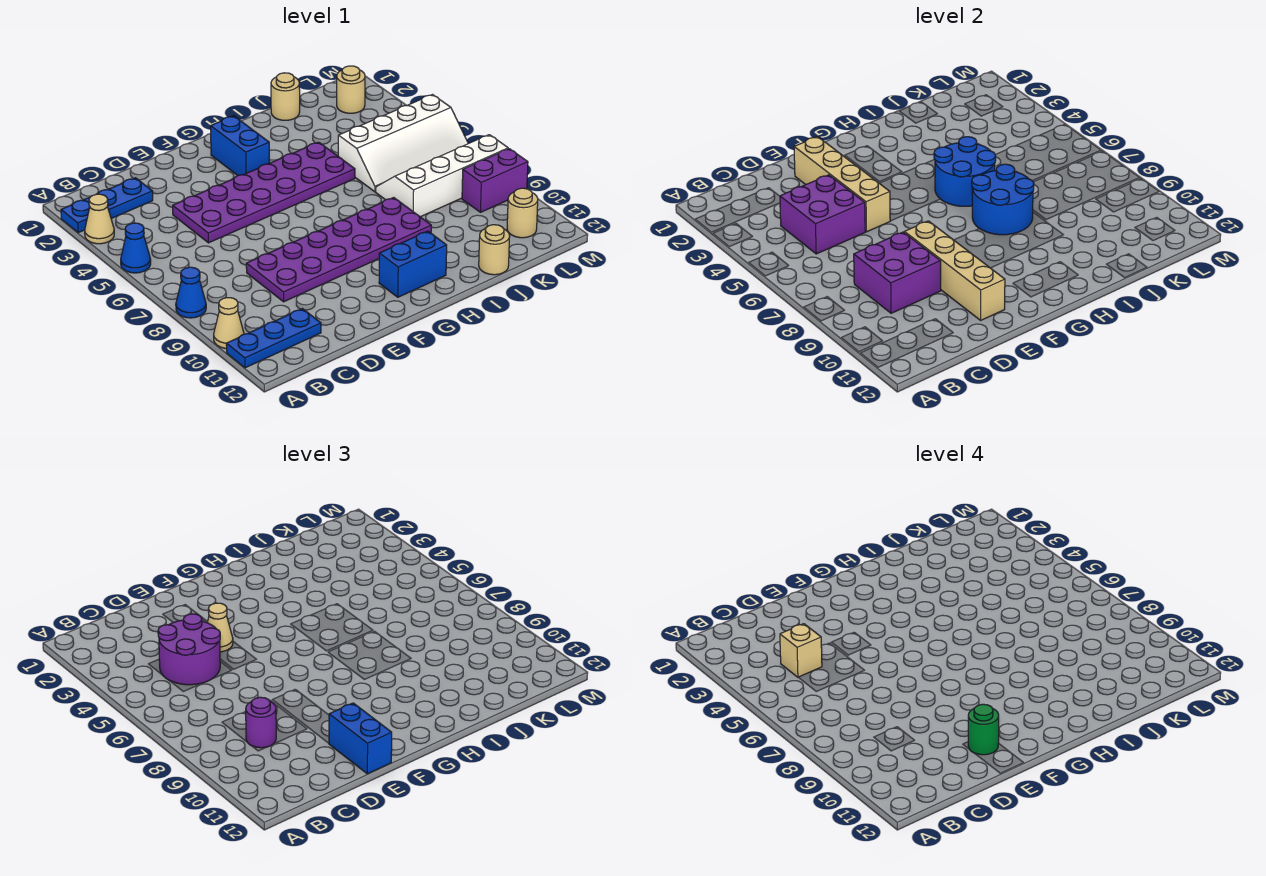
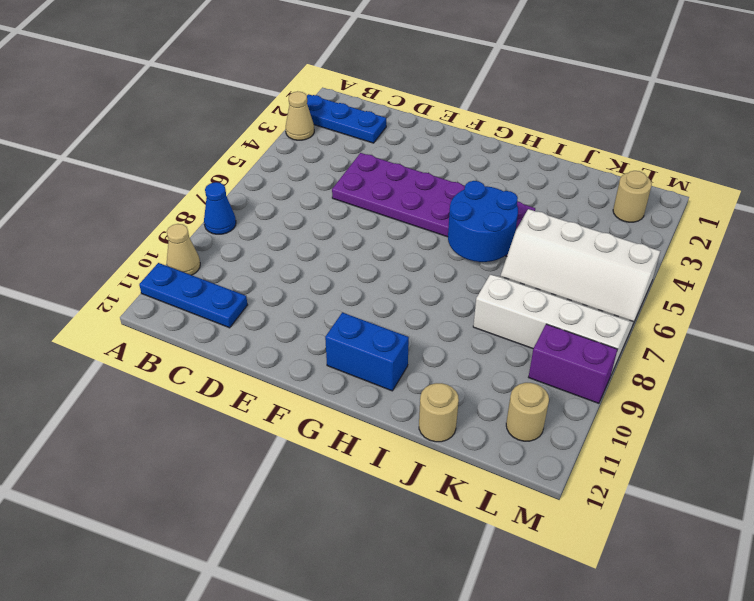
none -> blue 1x1 cone [121,223,151,273]
none -> purple 2x6 plate [246,198,431,302]
none -> blue 1x2 brick [211,116,269,176]

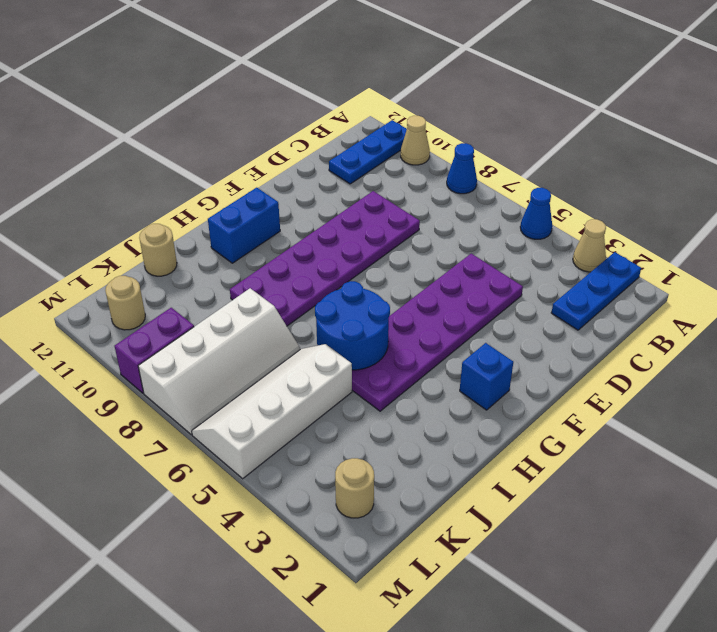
blue 1x1 brick [460,343,513,410] -> blue 1x2 brick [211,116,269,176]
none -> tan 1x1 round brick [271,73,300,120]
none -> purple 2x2 brick [780,175,865,254]
none -> purple 2x2 brick [854,232,941,313]

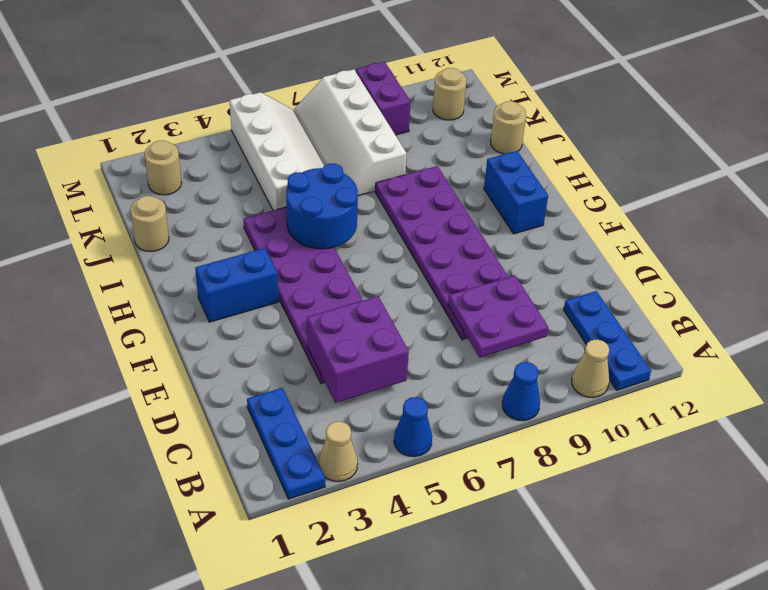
purple 2x2 plate [448,275,548,357] -> purple 2x2 brick [854,232,941,313]
none -> tan 1x4 brick [794,137,890,232]
none -> tan 1x4 brick [904,221,1005,320]
none -> blue 2x2 round brick [972,164,1034,235]

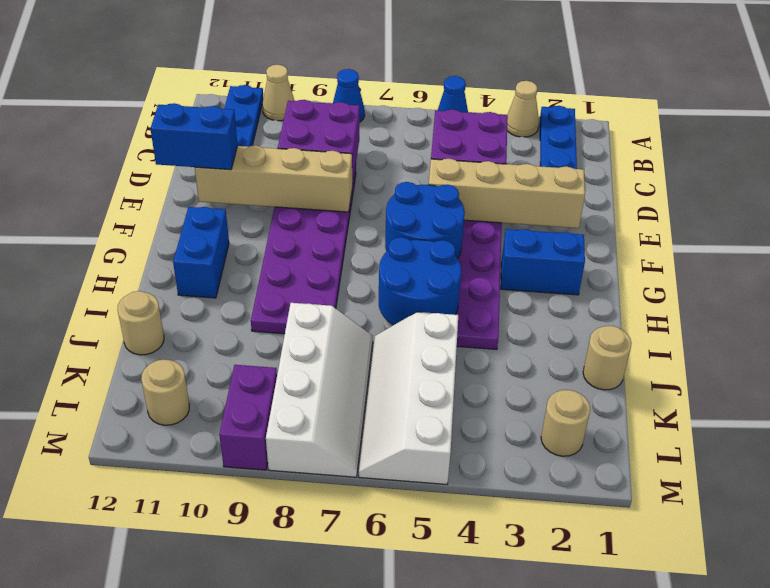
blue 2x2 round brick [385,182,465,258] -> blue 2x2 round brick moved to [972,164,1034,235]
none -> purple 2x2 round brick [158,614,220,685]
none -> purple 1x1 round brick [246,697,276,748]
none -> tan 1x1 cone [207,603,233,652]

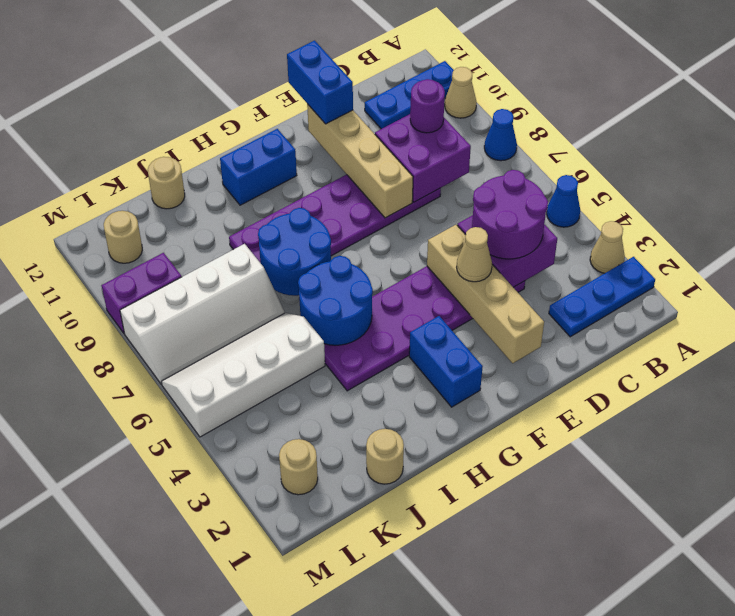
none -> tan 1x1 brick [780,624,822,677]
none -> green 1x1 round brick [968,704,999,755]

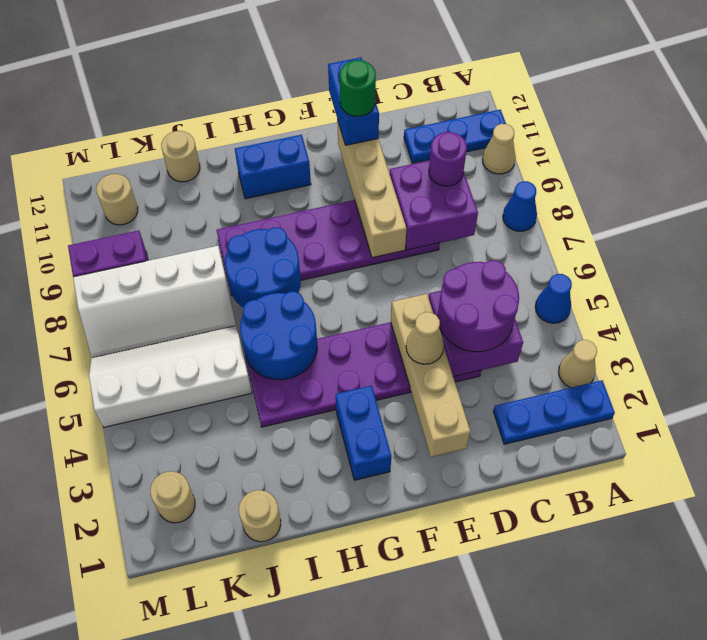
none -> tan 1x1 brick [780,624,822,677]

